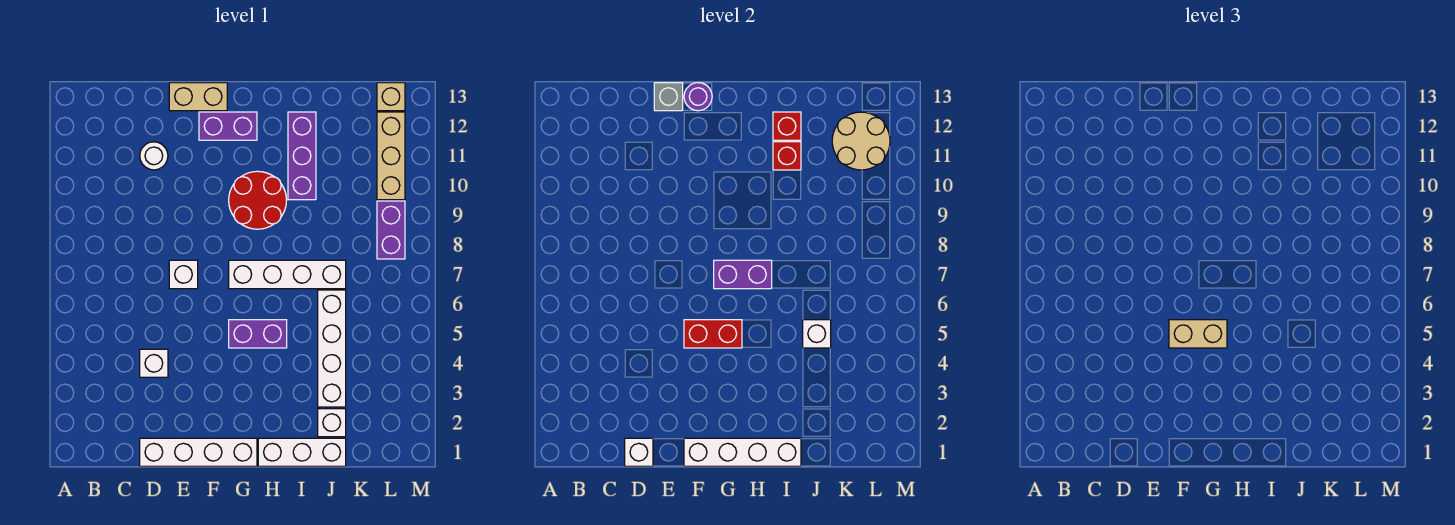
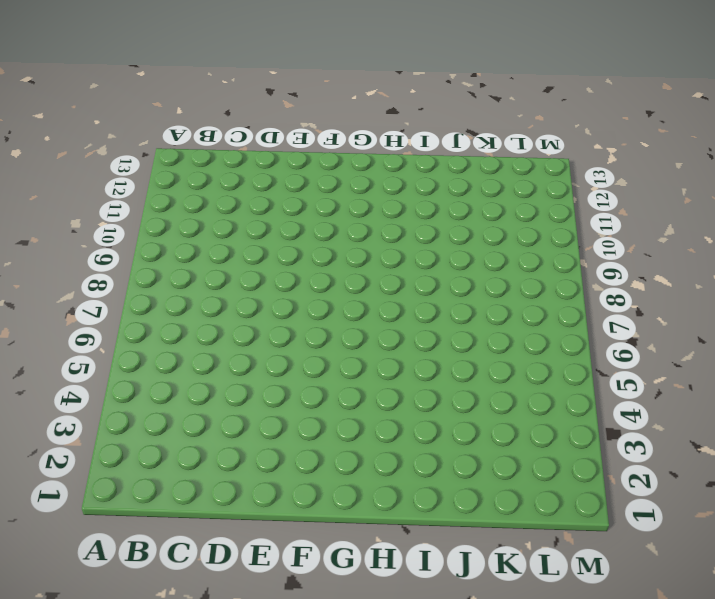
none -> white 1x4 brick [140,438,257,466]
none -> white 1x1 brick [140,349,168,377]
none -> white 1x1 round brick [140,142,168,170]

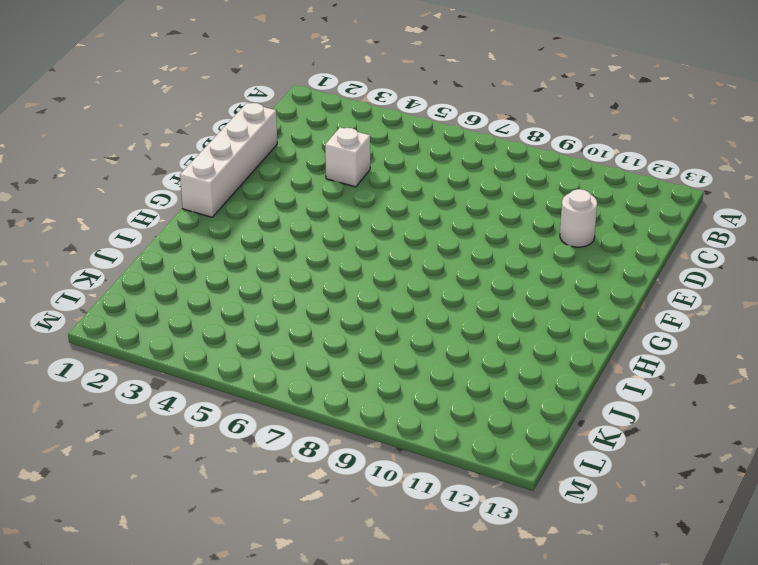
none -> white 1x1 brick [169,260,198,289]
none -> tan 1x2 brick [169,83,227,111]
none -> purple 1x2 brick [199,112,257,140]

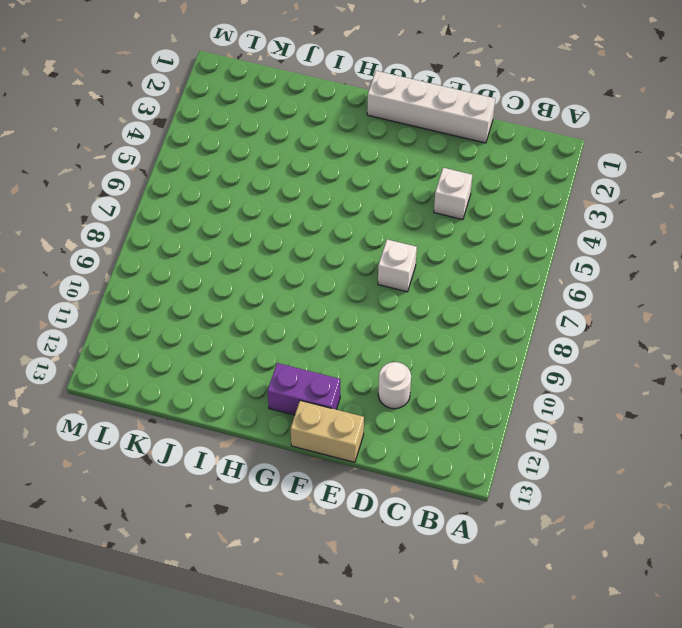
none -> purple 1x2 brick [229,320,287,348]
none -> white 1x4 brick [229,260,346,289]
none -> red 2x2 round brick [229,171,287,229]

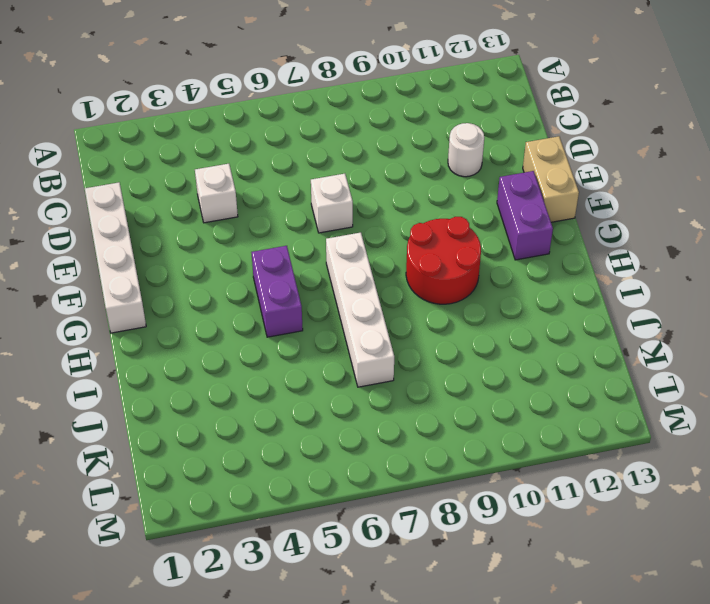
none -> white 1x3 brick [258,438,346,466]
none -> purple 1x3 brick [288,112,316,200]
none -> white 1x1 brick [318,409,346,437]

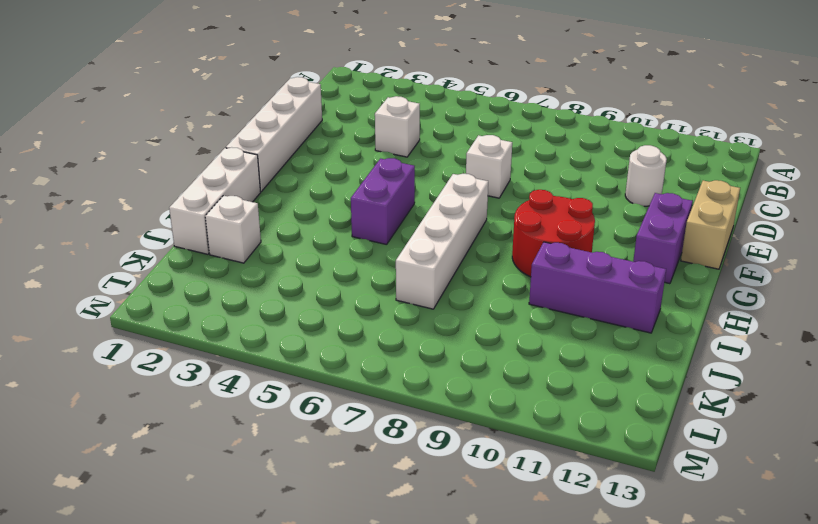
none -> white 1x4 brick [318,290,346,407]
none -> purple 1x2 brick [377,201,405,259]
none -> tan 1x3 brick [377,112,405,200]

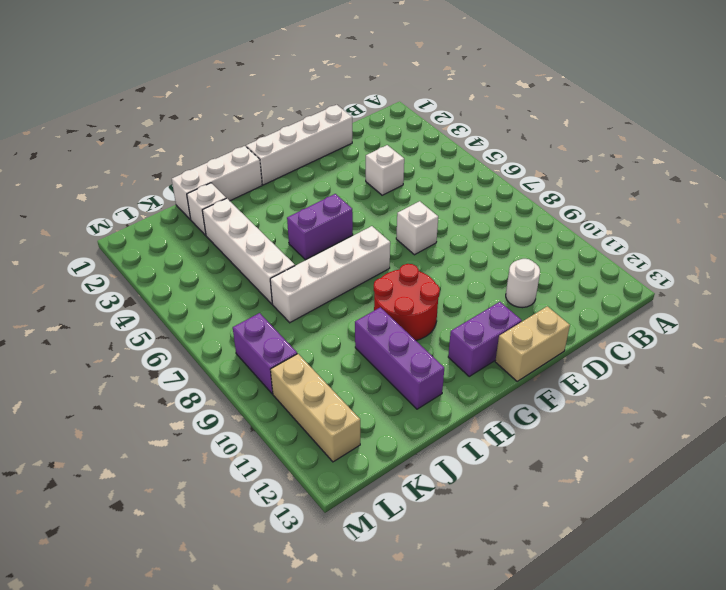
none -> tan 1x1 brick [377,83,405,111]
none -> white 1x1 brick [625,438,653,466]
none -> grey 1x1 brick [654,83,683,111]

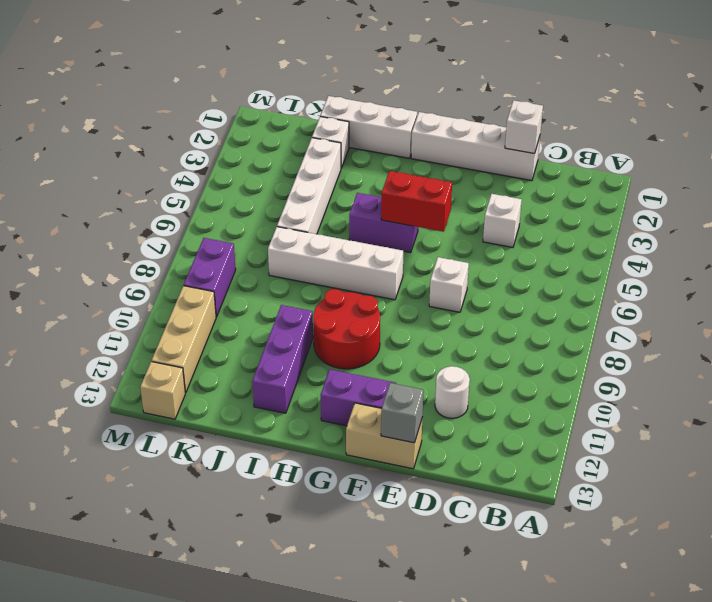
none -> white 1x4 brick [684,438,801,466]
none -> purple 1x1 round brick [684,83,712,111]
none -> purple 1x2 brick [714,260,772,289]

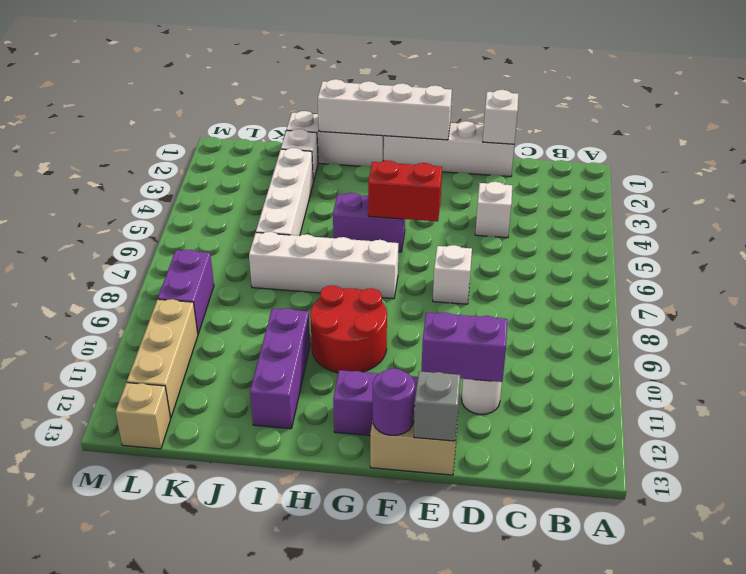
purple 1x2 brick [421,312,507,382] -> purple 1x2 brick moved to [714,260,772,289]
none -> red 1x1 brick [773,142,801,170]
none -> red 1x1 brick [773,112,801,140]
none -> white 1x1 brick [803,320,831,348]

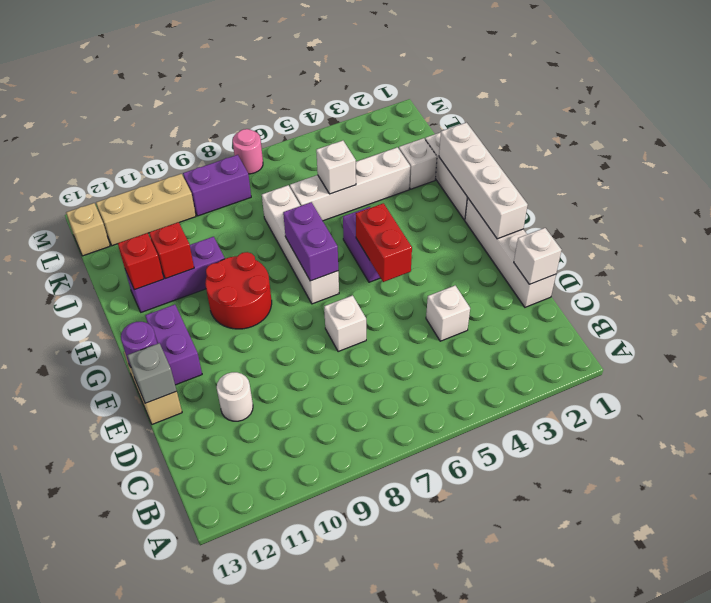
pink 1x1 round brick [233,129,263,174] -> none
none -> tan 2x2 round brick [832,112,890,170]
none -> tan 1x2 brick [1169,320,1227,348]

